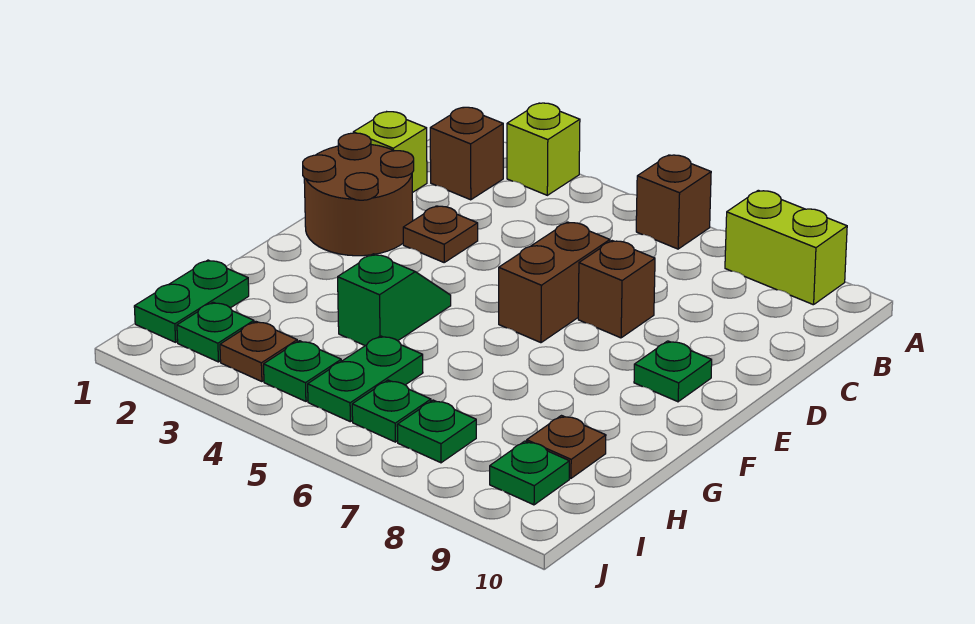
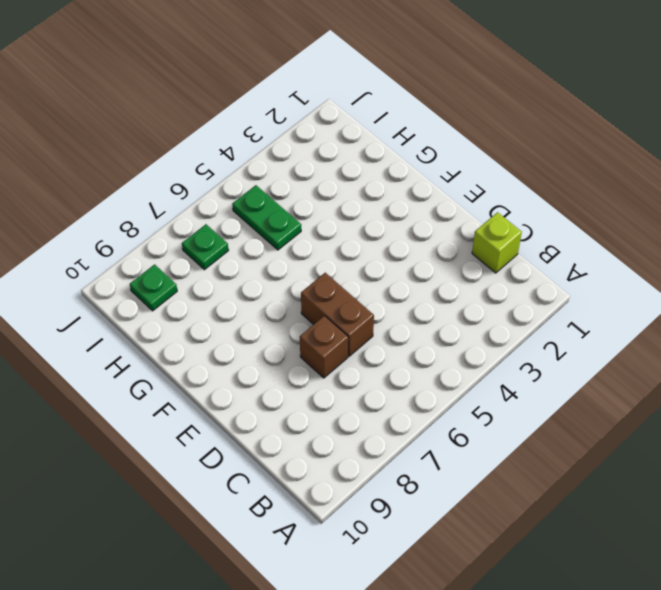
none -> lime 1x1 brick [507,103,580,195]
none -> brown 1x1 brick [636,155,711,249]
none -> lime 1x2 brick [725,190,847,305]

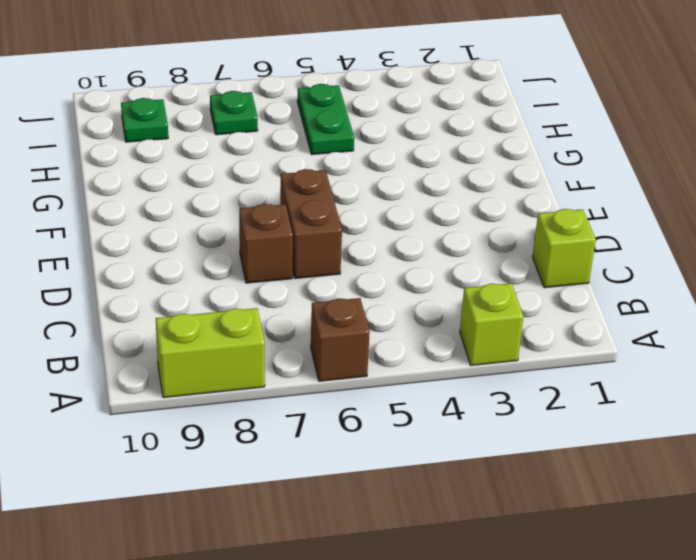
none -> brown 1x1 brick [430,107,503,200]
none -> brown 2x2 round brick [303,133,414,256]
none -> brown 1x1 plate [403,206,478,262]

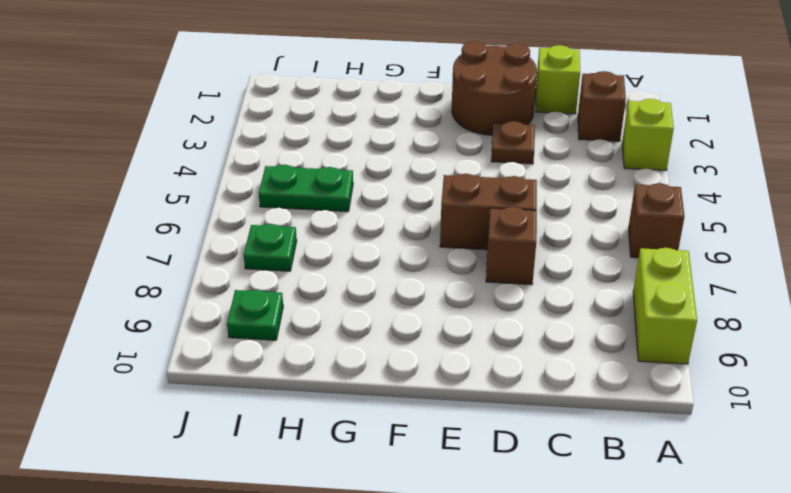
none -> green 1x1 plate [634,341,712,402]
none -> green 1x2 slope [338,254,451,346]
none -> green 1x2 plate [134,260,249,342]

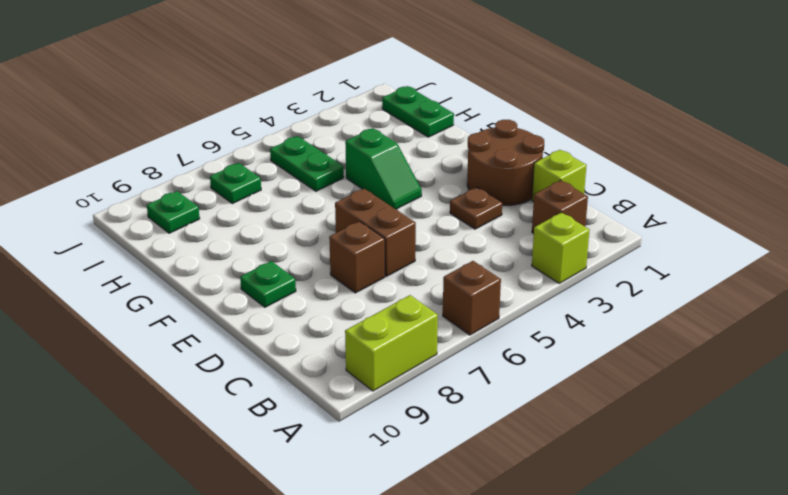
none -> brown 1x1 plate [527,416,606,478]
none -> green 1x1 plate [177,302,254,362]
none -> brown 1x1 plate [220,322,297,382]

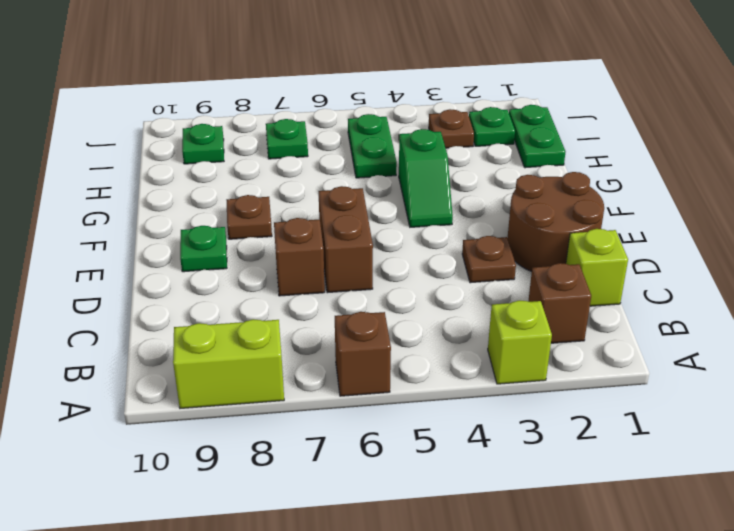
brown 1x1 plate [227,195,272,239] -> brown 1x1 plate moved to [527,416,606,478]
none -> green 1x1 plate [264,341,341,401]
none -> green 1x1 plate [352,380,431,442]

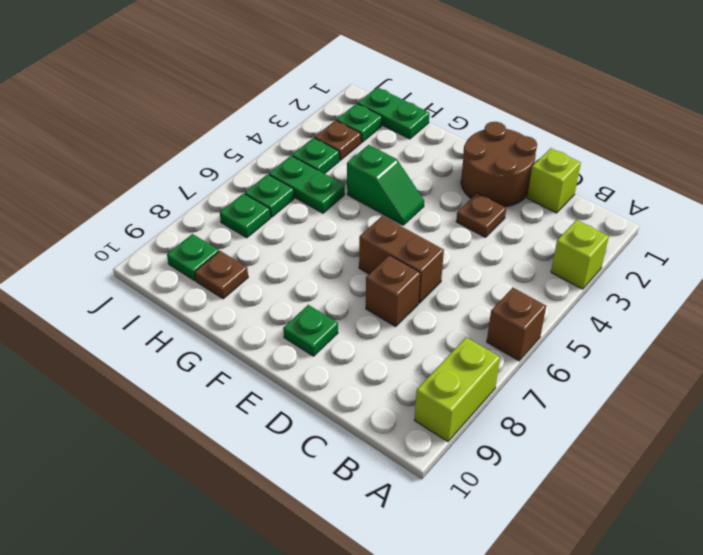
none -> brown 1x1 brick [430,107,503,200]

